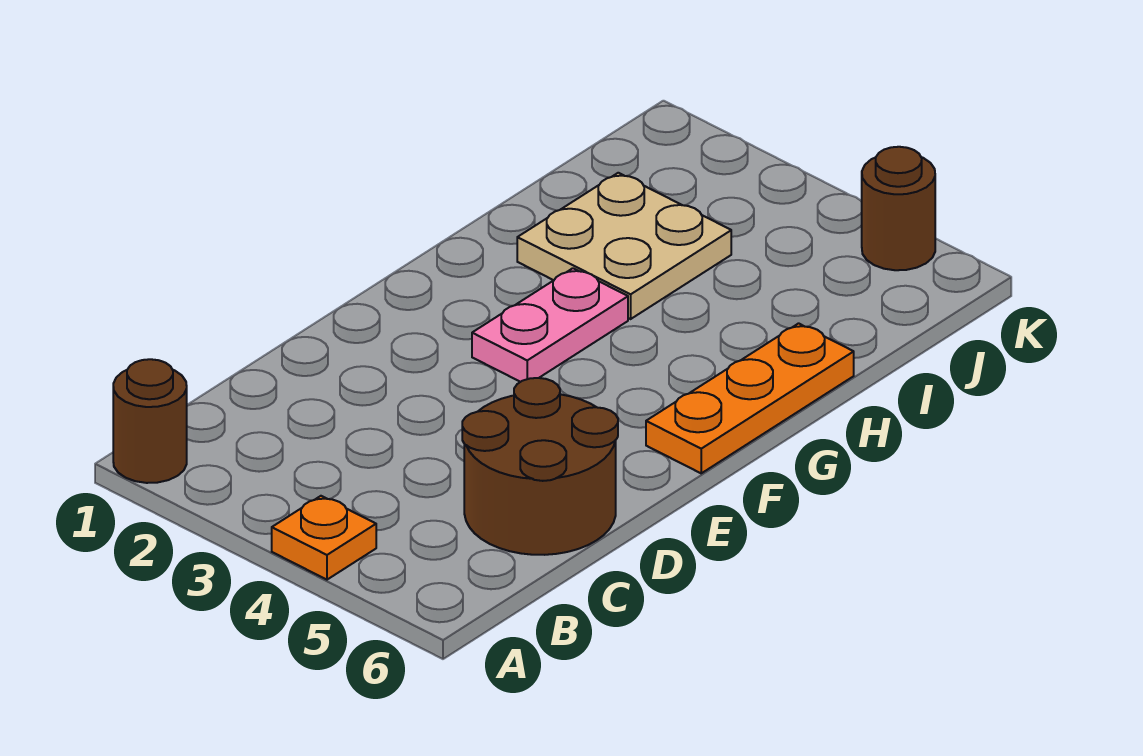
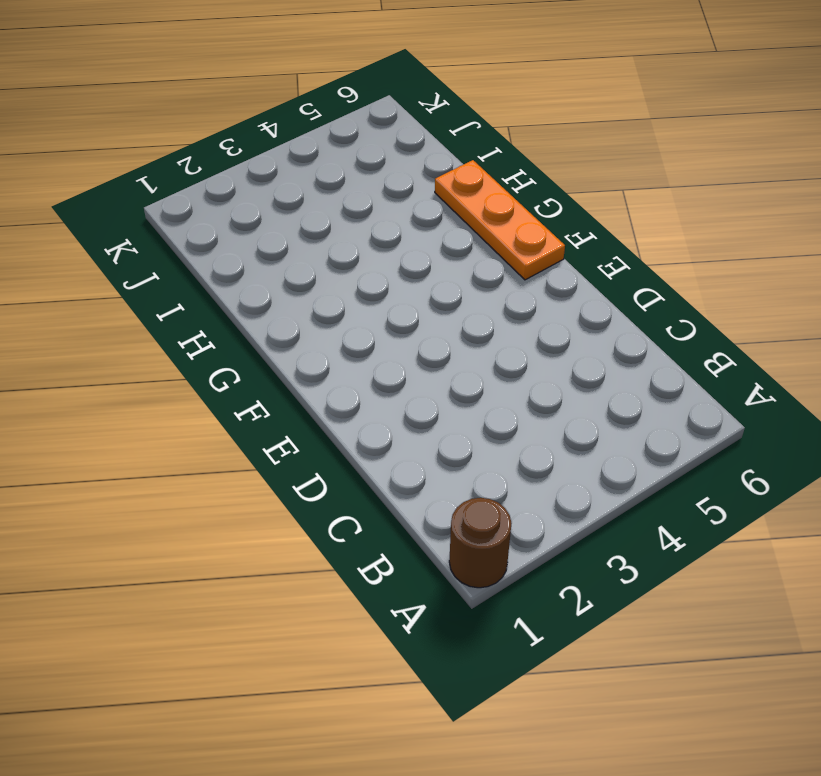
none -> orange 1x1 plate [272,496,376,580]
none -> brown 2x2 round brick [462,378,618,555]

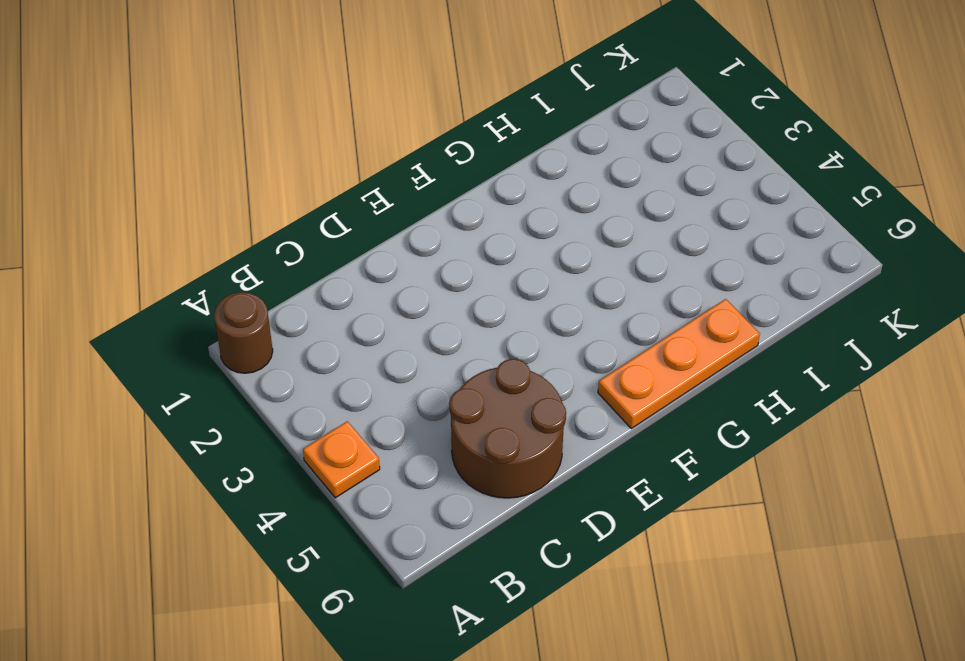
none -> pink 1x2 plate [472,268,628,382]
none -> tan 2x2 plate [517,173,731,319]

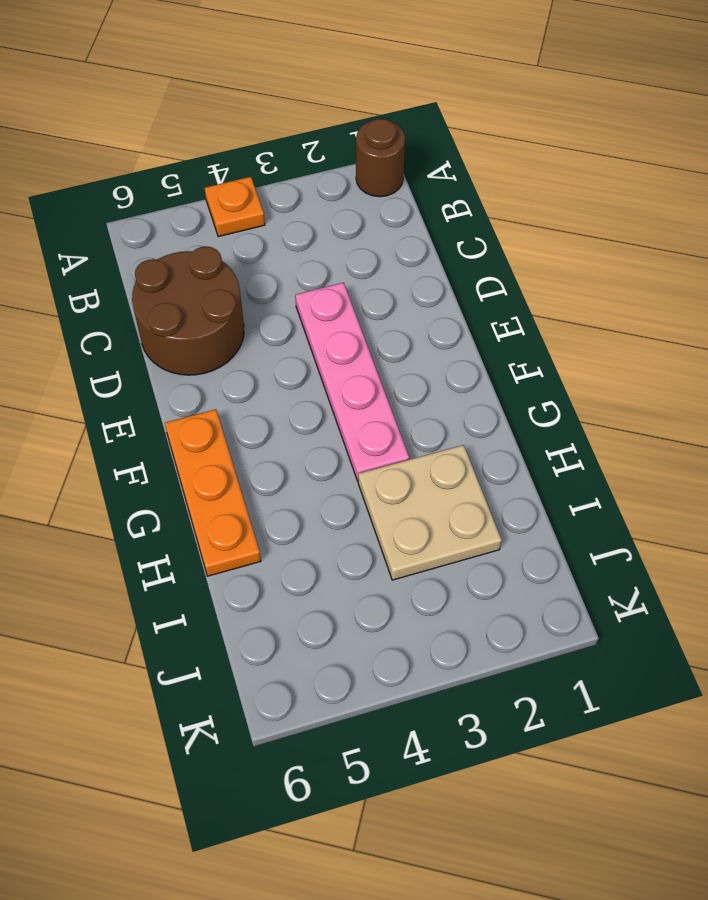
pink 1x4 plate [295,283,409,481] -> pink 1x2 plate [472,268,628,382]
none -> brown 1x1 round brick [862,147,935,270]

